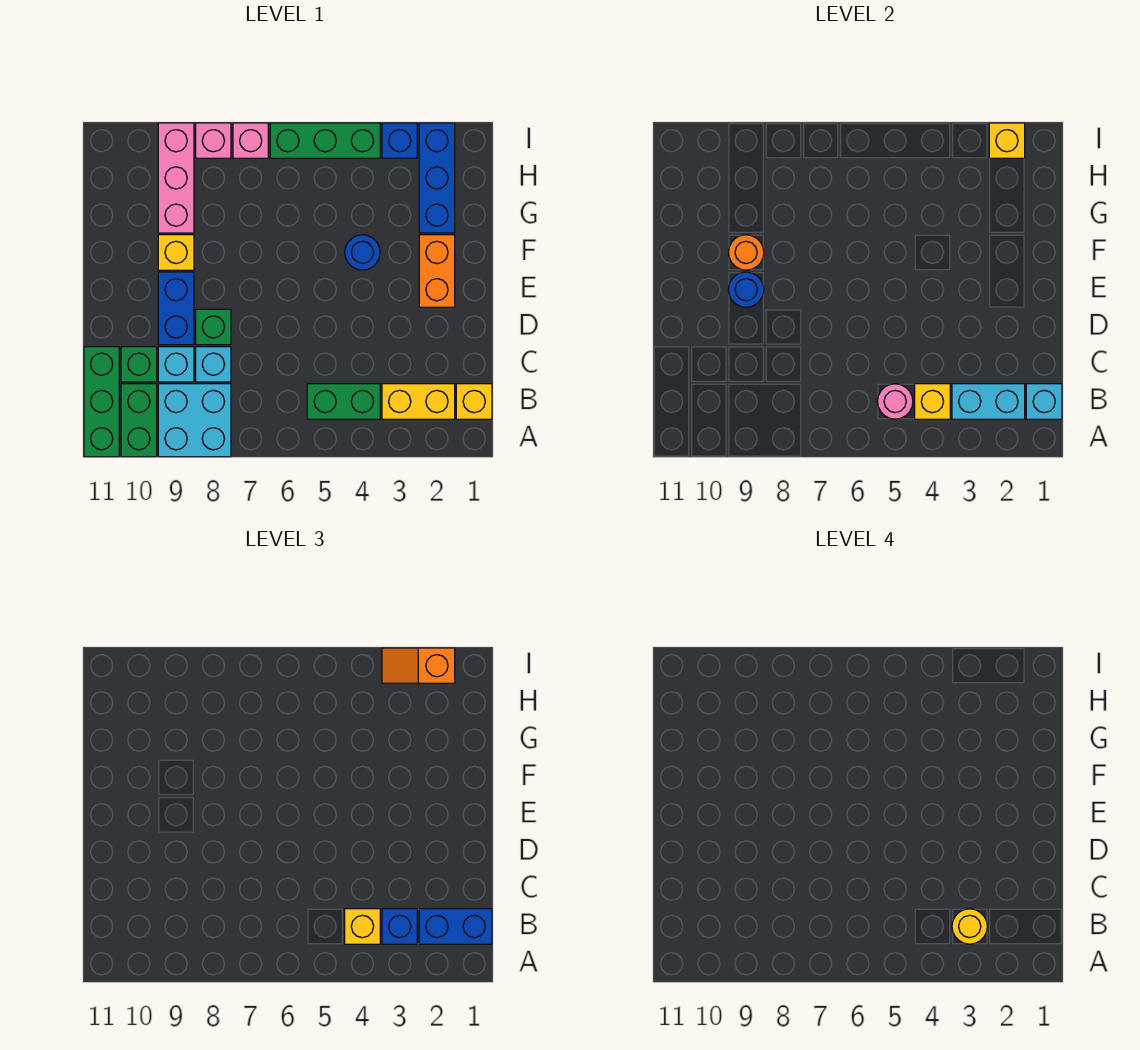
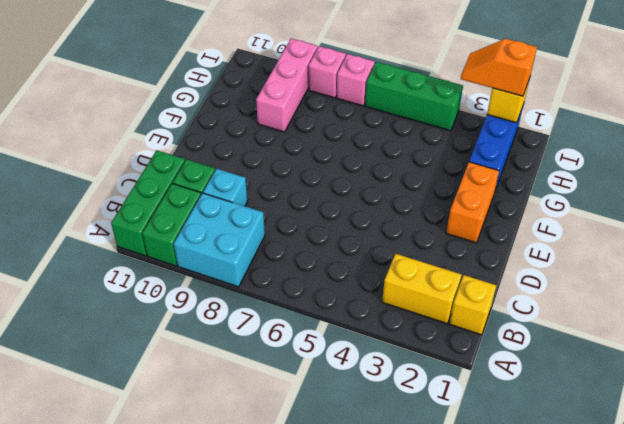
none -> green 1x2 brick [307,384,380,419]
none -> cyan 1x1 brick [196,347,231,382]
none -> green 1x1 brick [196,309,231,345]
none -> blue 1x2 brick [158,272,194,345]

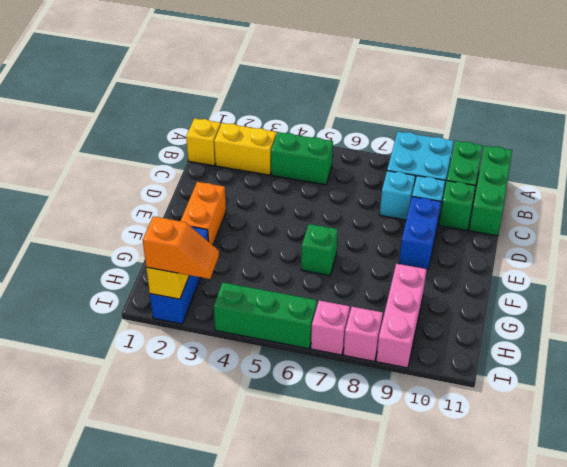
green 1x1 brick [301,224,338,276] -> green 1x1 brick moved to [196,309,231,345]
none -> blue 1x1 round brick [345,235,380,270]
none -> yellow 1x1 brick [158,235,194,270]
none -> blue 1x1 brick [382,123,417,158]
none -> cyan 1x1 brick [1026,384,1062,419]

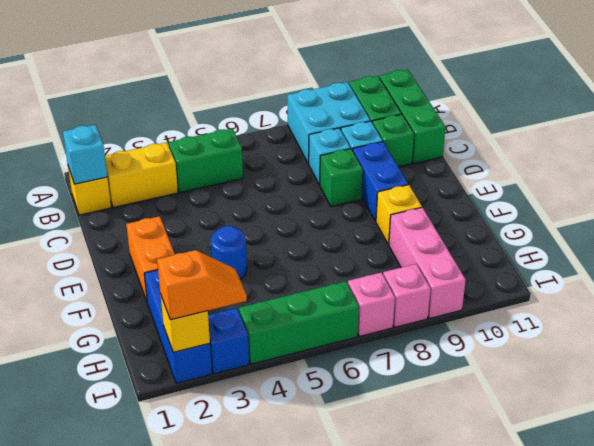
none -> cyan 1x2 brick [952,384,1025,419]
none -> yellow 1x1 brick [915,384,950,419]
none -> pink 1x1 round brick [877,384,913,419]
none -> blue 1x1 round brick [728,272,764,307]

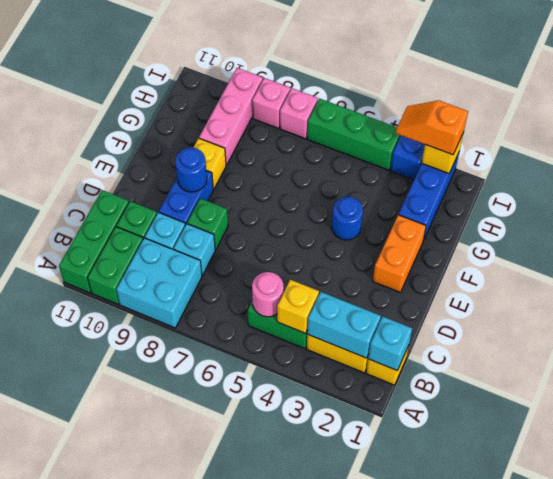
none -> orange 1x1 round brick [728,235,764,270]
none -> blue 1x2 brick [419,909,492,944]
none -> blue 1x1 brick [382,909,417,944]
none -> yellow 1x1 brick [345,909,380,944]

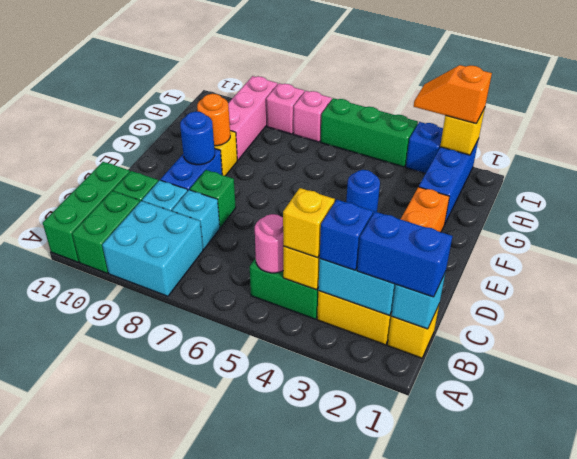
none -> yellow 1x1 round brick [952,909,987,944]

